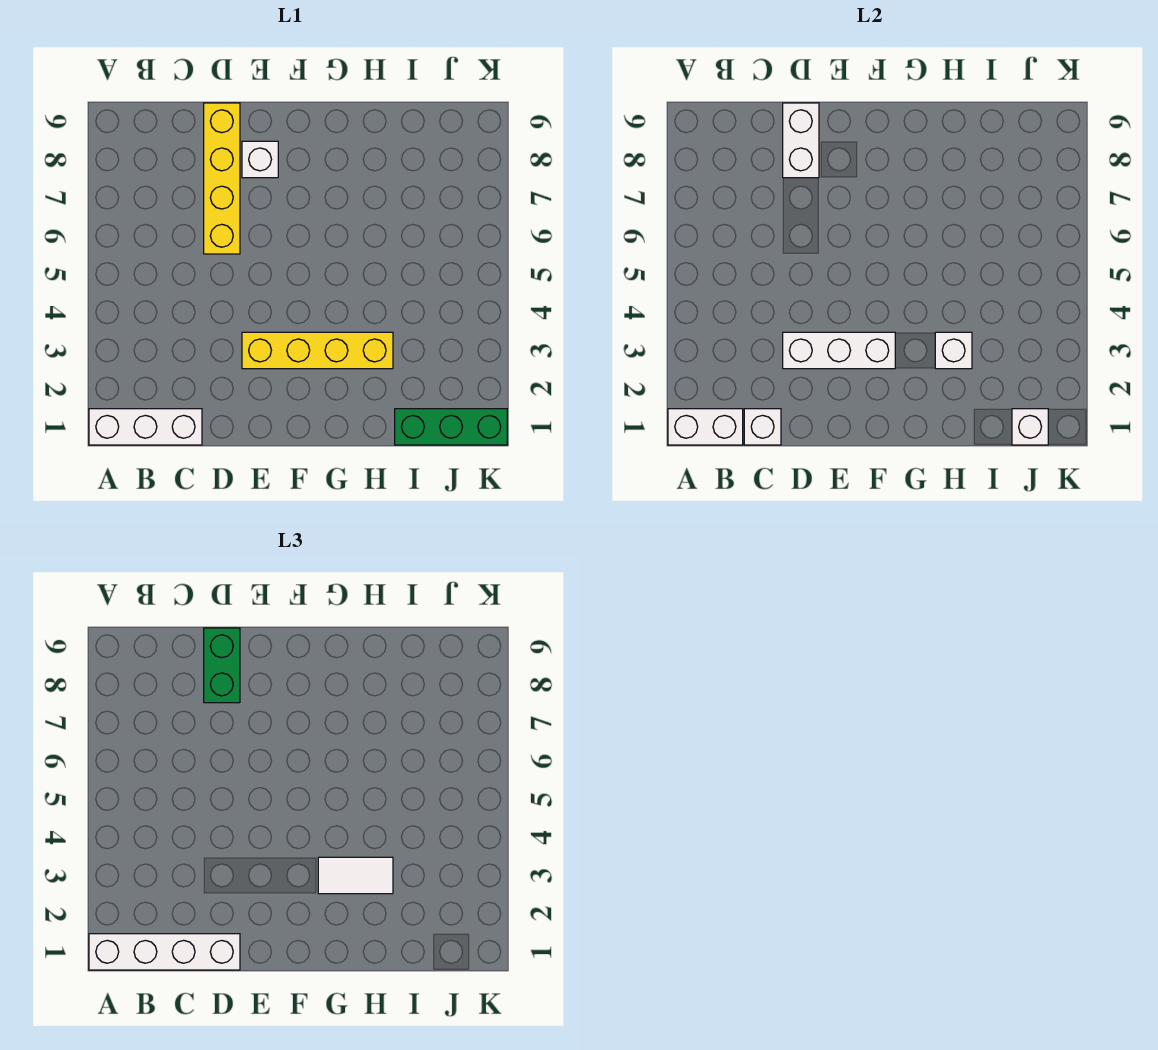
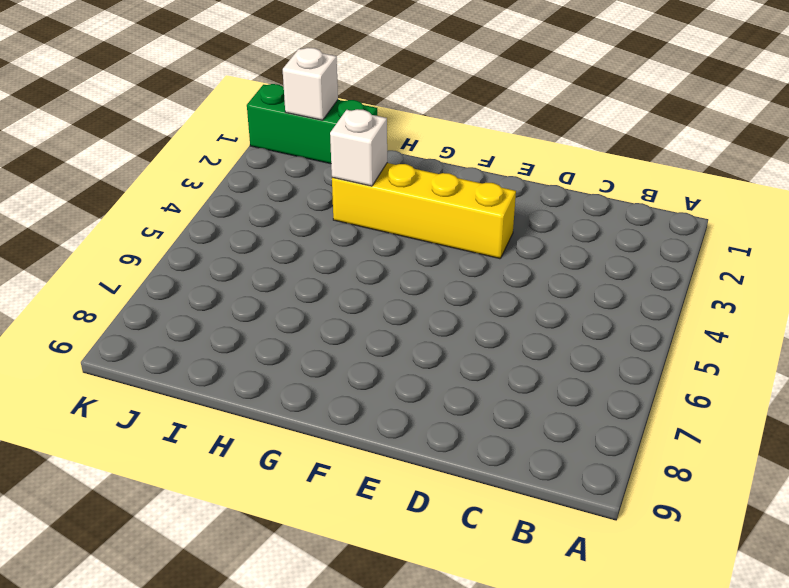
none -> white 1x3 brick [89,409,202,445]
none -> yellow 1x4 brick [204,103,240,254]
none -> white 1x1 brick [242,141,278,178]

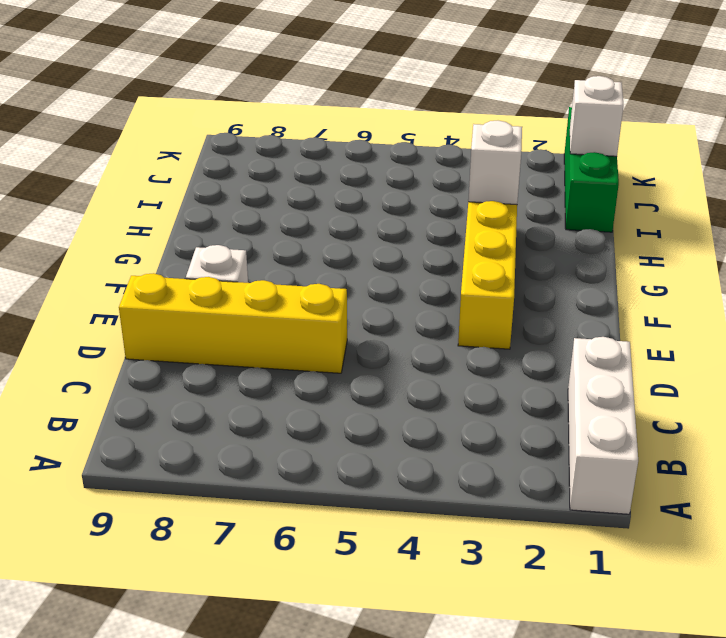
none -> white 1x2 brick [668,409,743,445]
none -> white 1x1 brick [744,409,781,445]
none -> white 1x3 brick [783,332,895,369]

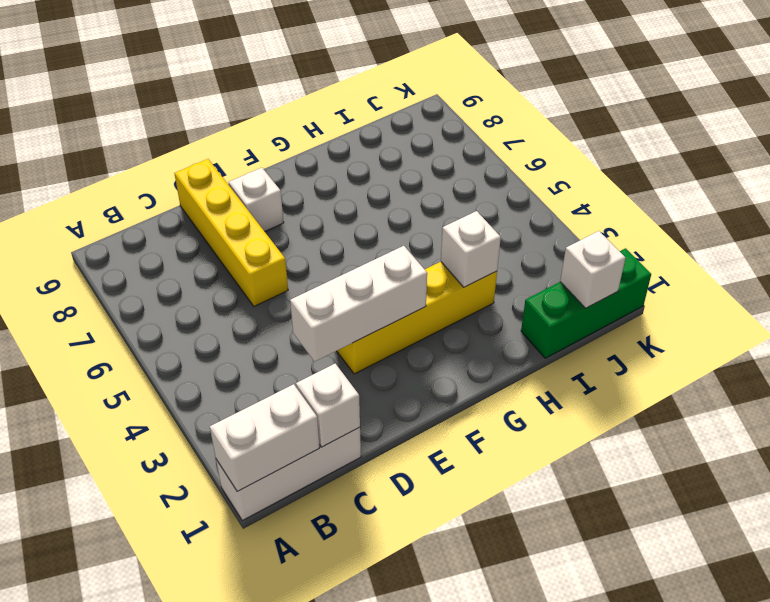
none -> white 1x2 brick [783,103,819,178]
none -> white 1x4 brick [89,934,240,970]
none -> green 1x2 brick [204,628,240,703]

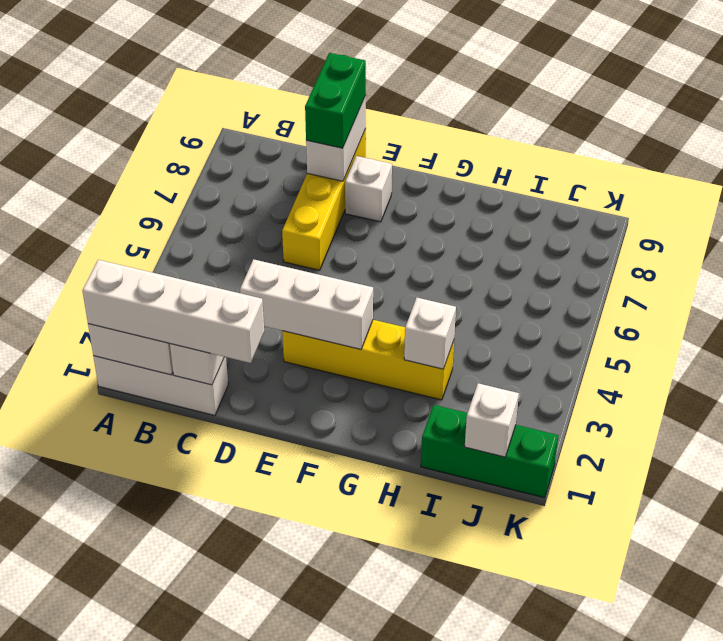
none -> white 1x2 tile [318,857,393,894]

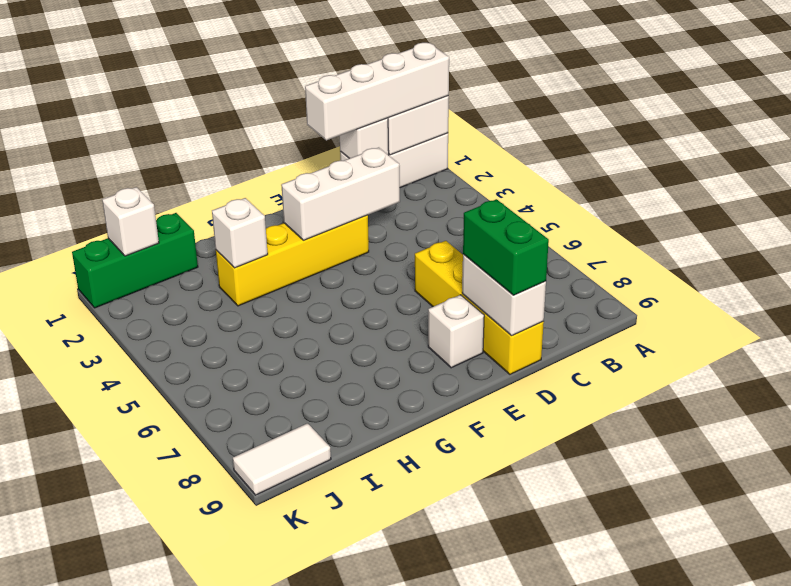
white 1x2 tile [233,423,331,495] -> white 1x2 tile moved to [318,857,393,894]

